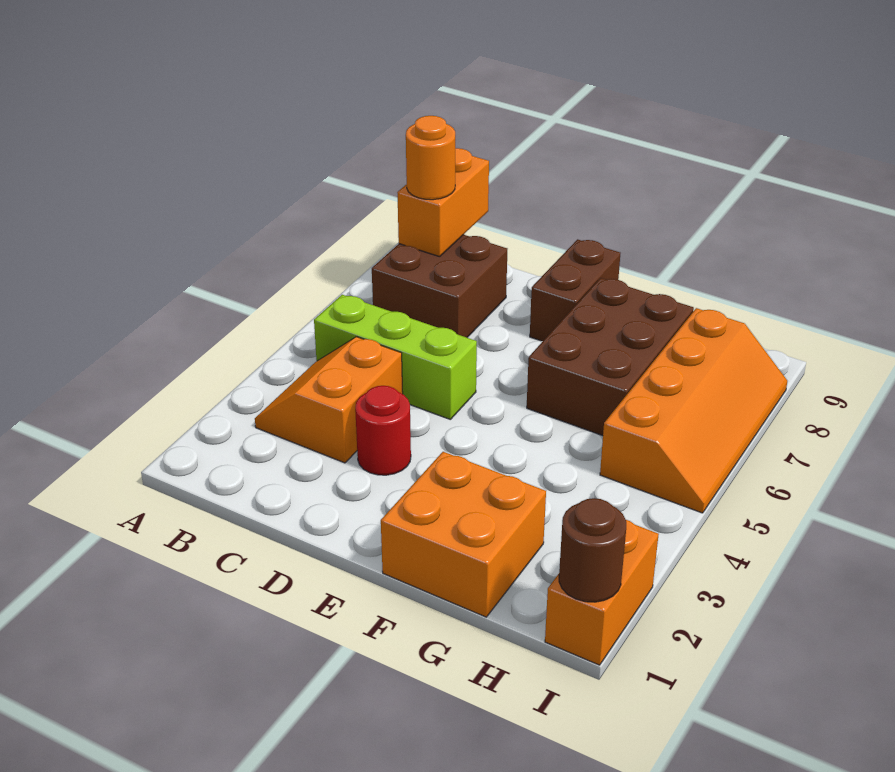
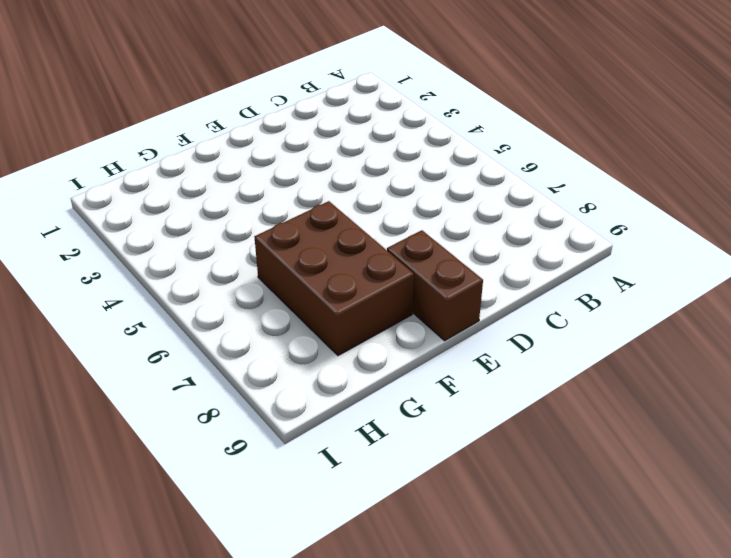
none -> orange 2x2 slope [255,337,403,463]
none -> lime 1x3 brick [314,295,477,419]
none -> brown 2x2 brick [372,235,507,337]

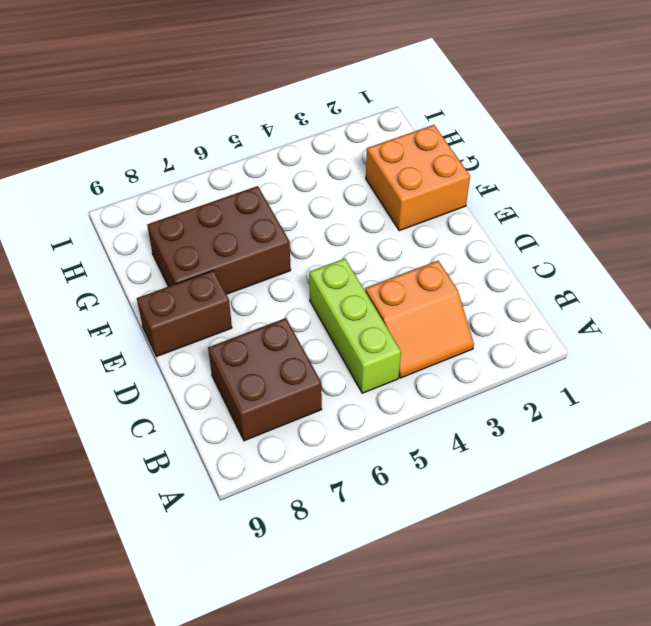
none -> red 1x1 round brick [355,386,411,475]
none -> orange 2x4 slope [600,308,787,513]
none -> orange 1x2 brick [545,520,659,665]

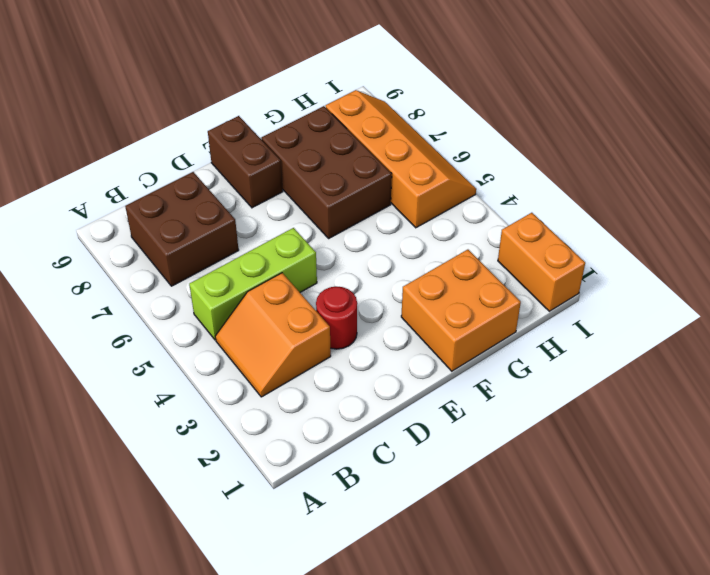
none -> orange 1x2 brick [397,148,489,257]
none -> brown 1x1 round brick [559,498,626,602]
none -> orange 1x1 round brick [406,116,455,200]

